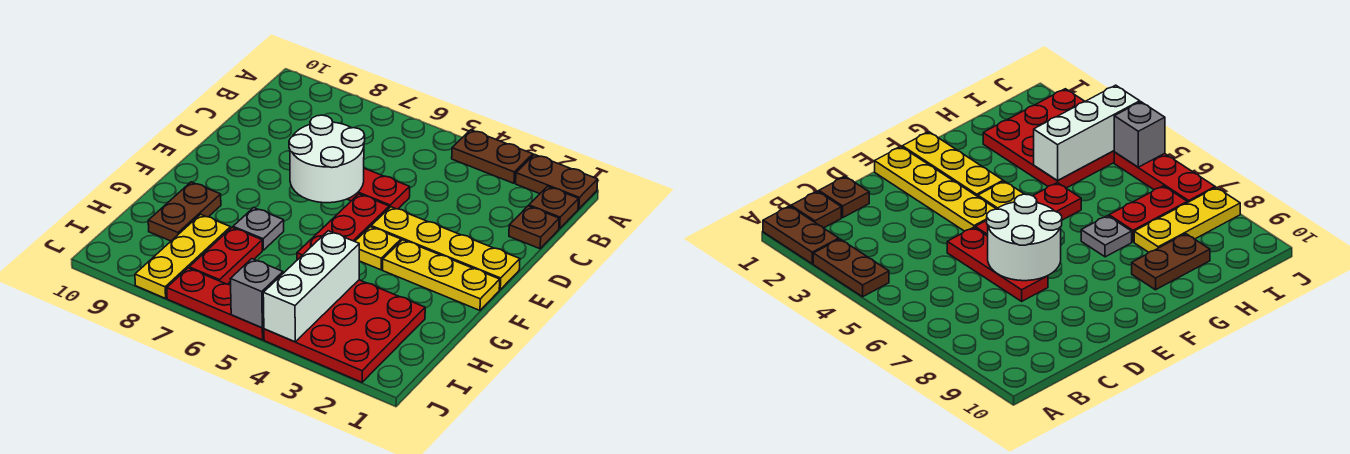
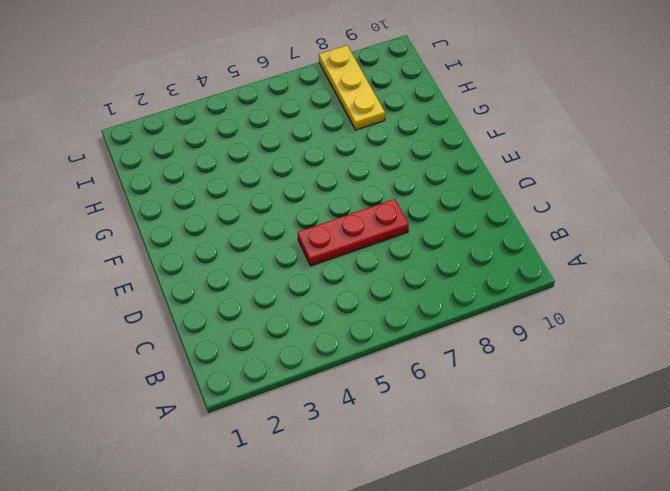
none -> brown 1x2 plate [516,155,598,209]
none -> brown 1x2 plate [452,130,533,183]
none -> brown 1x1 plate [529,186,579,229]

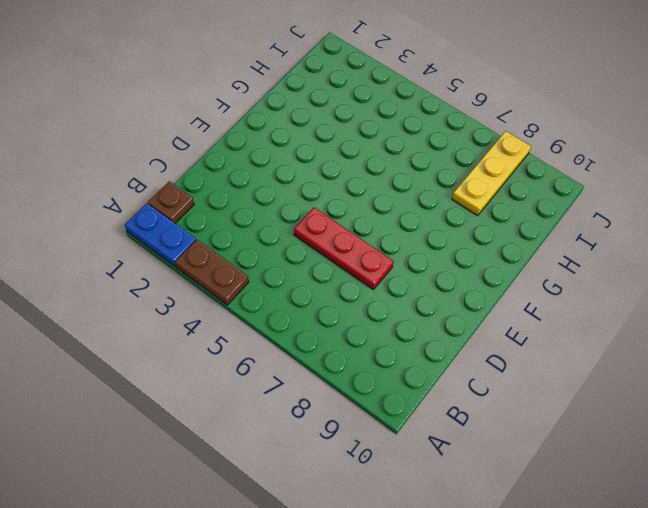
blue 1x2 plate [125,203,196,267] -> brown 1x2 plate [516,155,598,209]
none -> brown 1x1 plate [509,206,559,249]
none -> yellow 1x4 plate [371,207,520,289]
none -> red 1x3 plate [297,194,389,260]

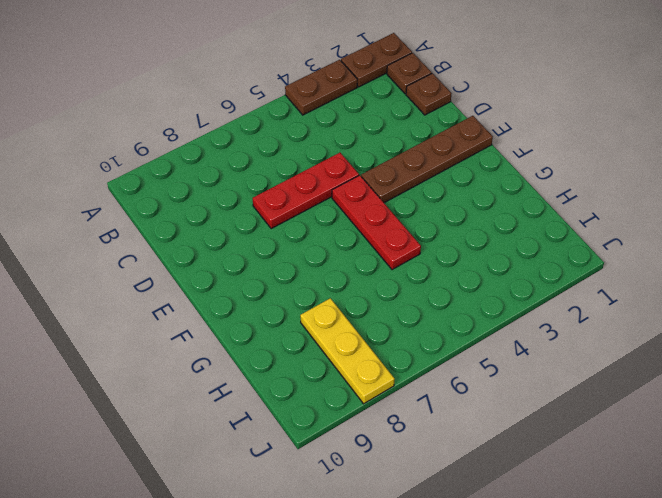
brown 1x4 plate [361,116,493,203] -> yellow 1x4 plate [371,207,520,289]
none -> yellow 1x3 plate [383,240,500,310]
none -> yellow 1x1 plate [355,227,401,270]
none -> grey 1x1 plate [233,208,284,250]

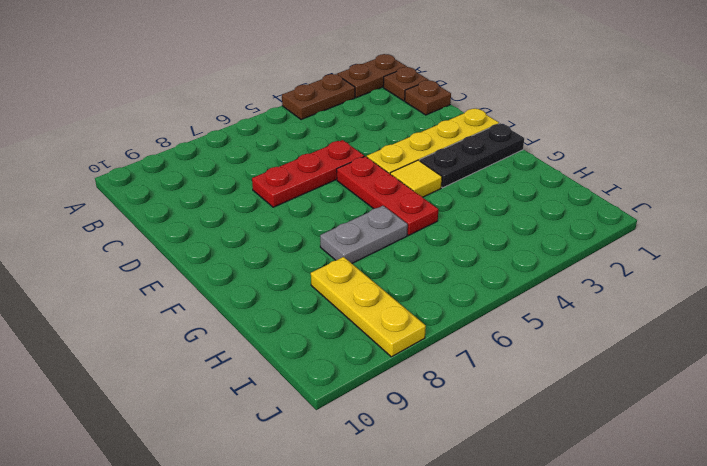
black 1x3 plate [420,123,524,188] -> yellow 1x3 plate [383,240,500,310]
yellow 1x1 tile [390,160,442,197] -> yellow 1x1 plate [355,227,401,270]
grey 1x2 plate [320,206,408,263] -> grey 1x1 plate [233,208,284,250]
none -> brown 1x2 plate [148,182,221,241]
none -> red 3x3 plate [264,280,425,382]
none -> red 1x2 plate [189,228,262,284]

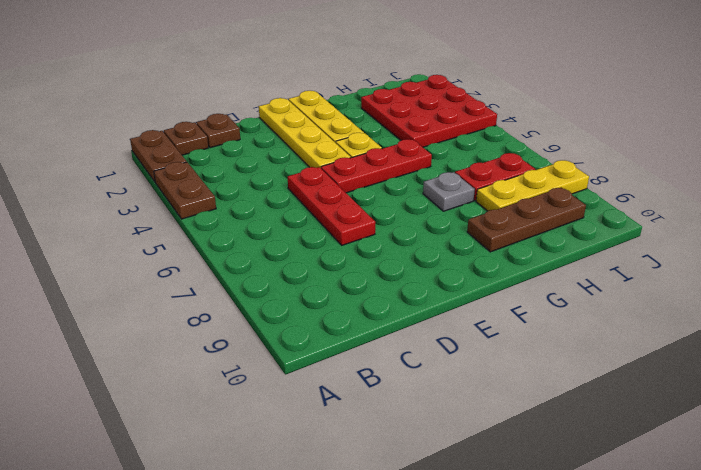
brown 1x3 plate [467,188,586,252] -> brown 1x2 plate [148,182,221,241]
none -> red 1x3 plate [167,268,264,340]
none -> white 2x2 round brick [289,115,365,203]
none -> white 1x3 brick [263,231,359,342]

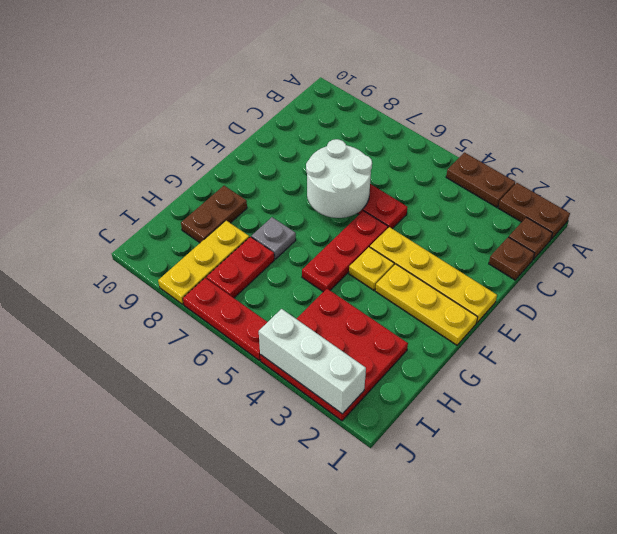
white 1x3 brick [259,309,366,414] -> white 1x3 brick turned to [263,231,359,342]
none -> grey 1x1 brick [230,259,283,328]

